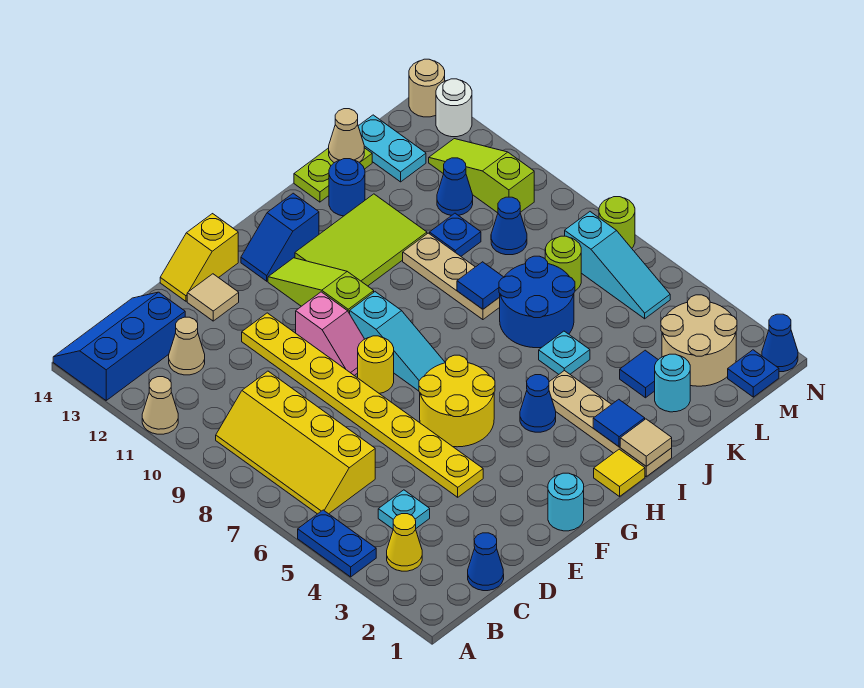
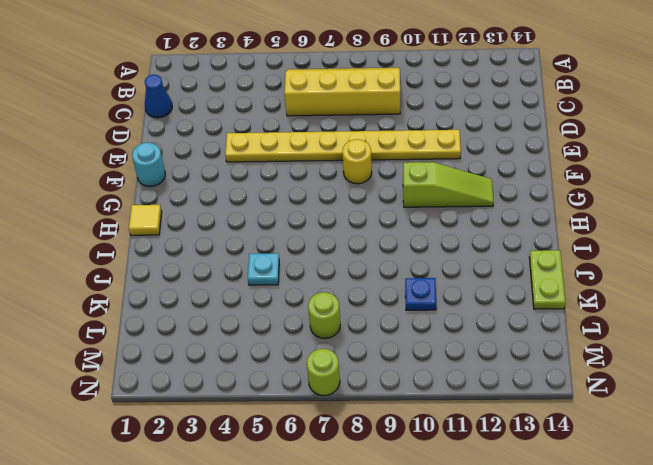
none -> blue 1x2 plate [298,510,376,577]
none -> tan 1x1 cone [142,377,178,434]
none -> blue 2x3 slope [53,292,185,400]
none -> yellow 1x1 cone [387,514,422,571]

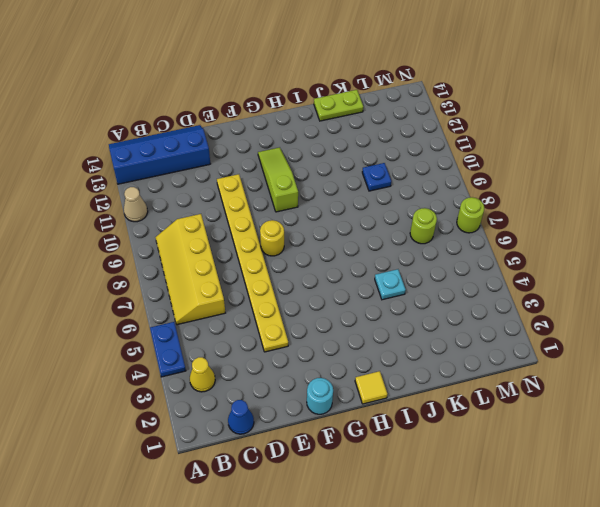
blue 2x4 slope [109,125,210,184] -> blue 2x3 slope [53,292,185,400]
none -> cyan 1x1 plate [378,490,430,529]
none -> tan 1x1 cone [169,317,205,375]
none -> tan 1x1 tile [187,274,239,321]
none -> yellow 1x2 slope [160,214,238,301]

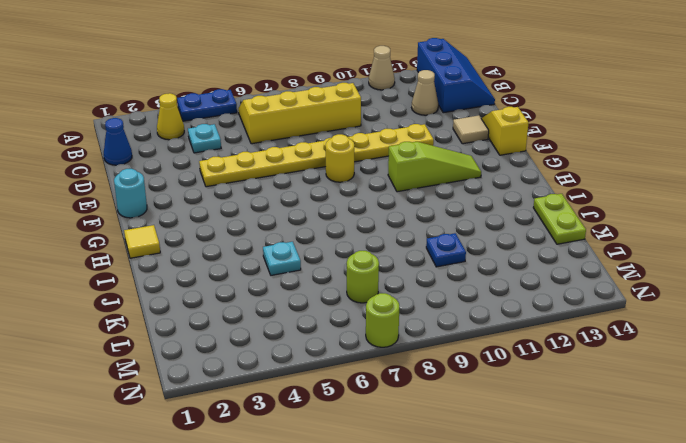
none -> yellow 2x2 round brick [419,355,495,447]
none -> pink 1x2 slope [296,292,364,376]
none -> cyan 1x3 slope [350,292,445,391]
none -> blue 1x2 slope [241,193,319,281]

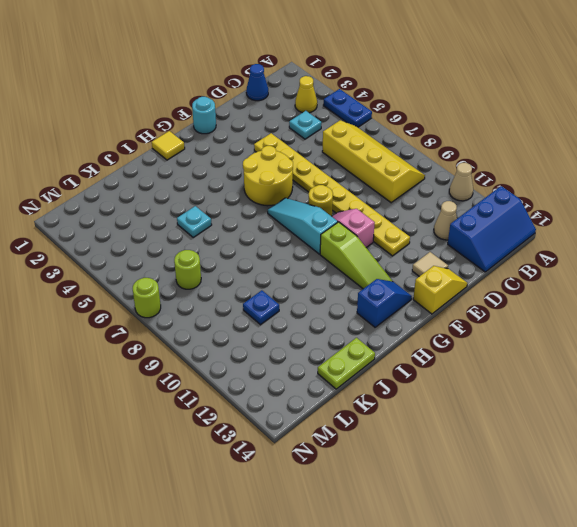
none -> blue 1x1 cone [520,375,556,432]
none -> lime 2x3 tile [295,194,427,286]
none -> tan 1x4 plate [549,370,672,476]
none -> blue 2x2 round brick [499,256,575,348]

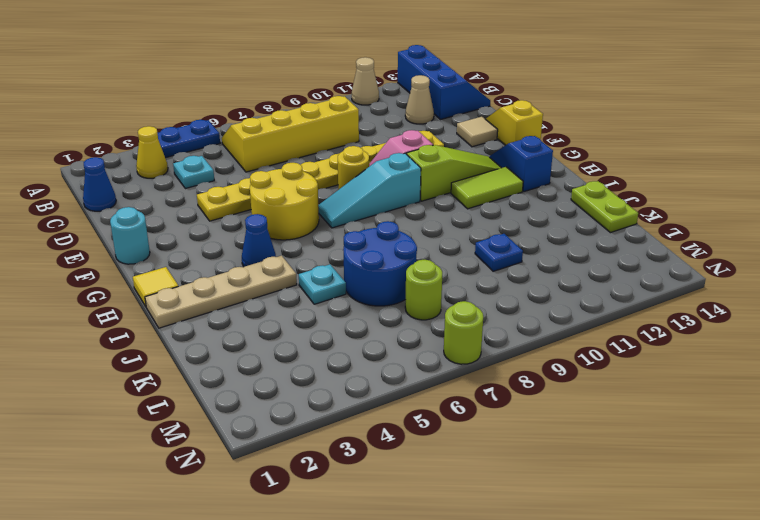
lime 1x2 tile [451,167,523,209] -> lime 2x3 tile [295,194,427,286]
none -> tan 1x3 plate [403,233,500,320]
none -> blue 1x1 round brick [329,159,365,216]
none -> cyan 1x1 round brick [655,354,690,412]
none -> blue 1x1 tile [620,350,658,398]

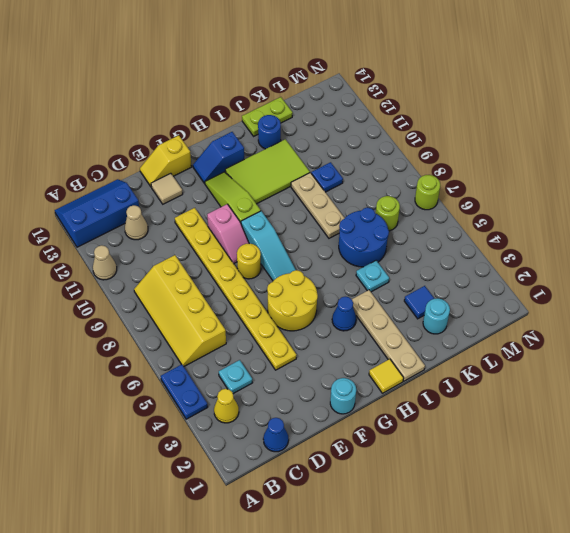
none -> tan 2x2 round brick [661,295,737,386]
none -> blue 1x1 cone [491,197,527,255]
none -> blue 1x1 cone [437,158,473,215]
none -> cyan 1x2 plate [358,115,426,182]

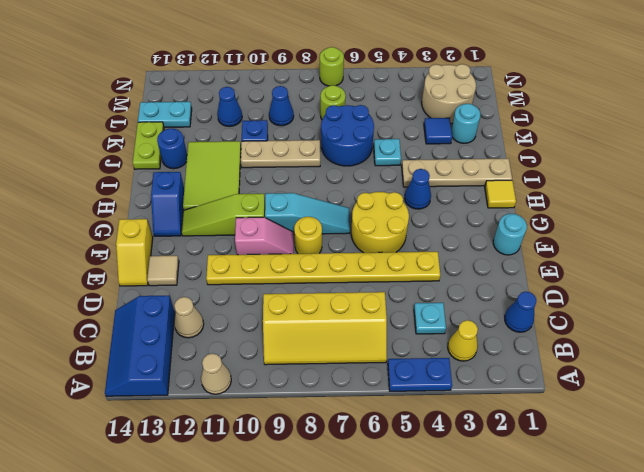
none -> blue 1x1 plate [728,350,779,397]
none -> cyan 1x3 slope [565,212,670,319]
none -> lime 1x3 slope [429,139,534,213]
none -> blue 1x1 cone [762,314,798,372]

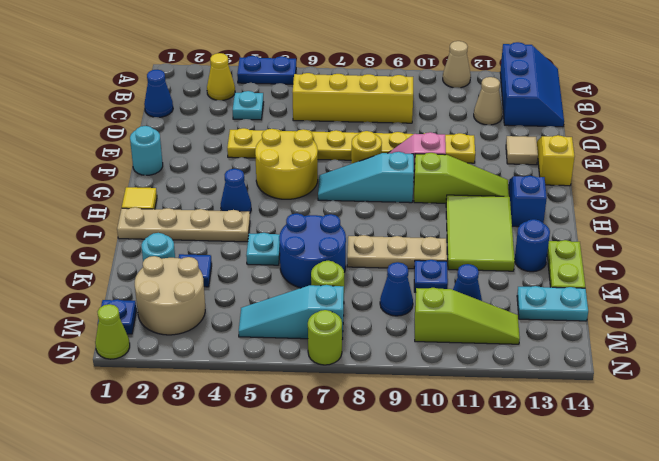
lime 1x1 cone [95,304,130,359] -> blue 1x1 cone [762,314,798,372]
none -> white 1x1 round brick [436,79,472,137]
none -> tan 1x1 round brick [409,59,445,117]
none -> tan 1x1 tile [620,419,672,466]
none -> blue 1x1 tile [593,399,645,447]

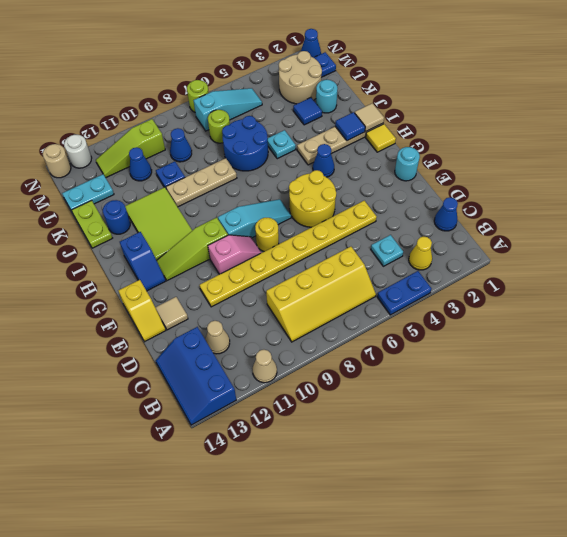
none -> blue 1x1 tile [457,262,504,309]
none -> tan 1x1 cone [329,109,364,163]

